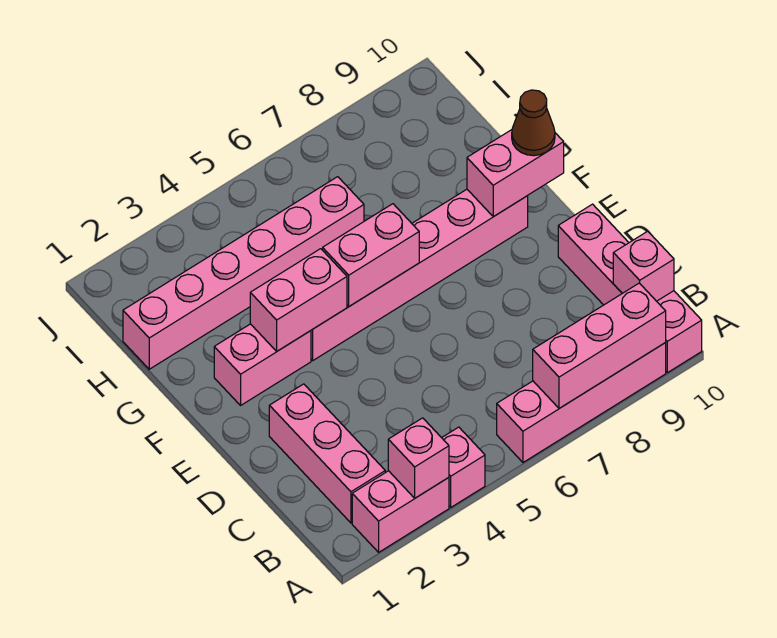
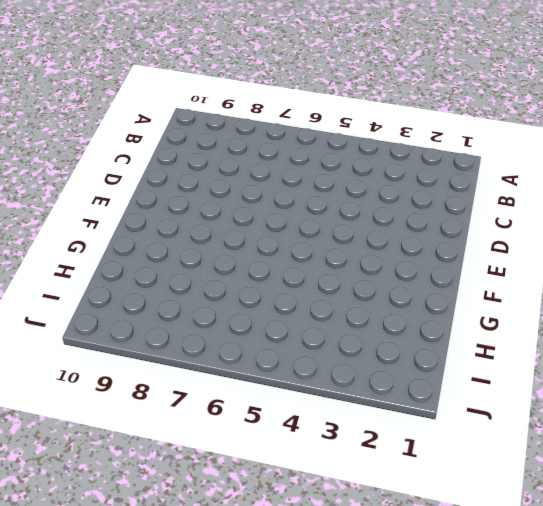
none -> pink 1x2 brick [352,471,449,552]
none -> pink 1x1 brick [442,427,485,507]
none -> pink 1x4 brick [497,343,666,462]

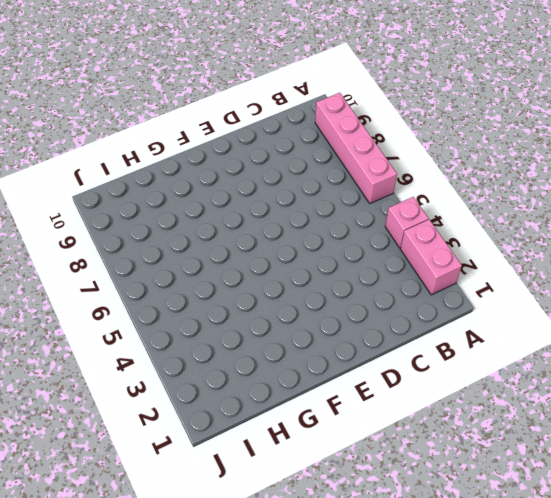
none -> pink 1x4 brick [558,204,702,373]
none -> pink 1x3 brick [269,384,385,523]
none -> pink 1x2 brick [214,324,311,405]

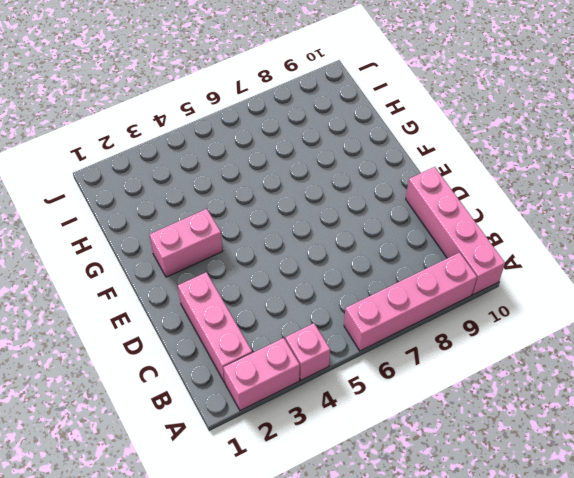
none -> pink 1x6 brick [311,189,528,360]
none -> pink 1x6 brick [123,177,364,369]
none -> pink 1x1 brick [388,418,449,498]

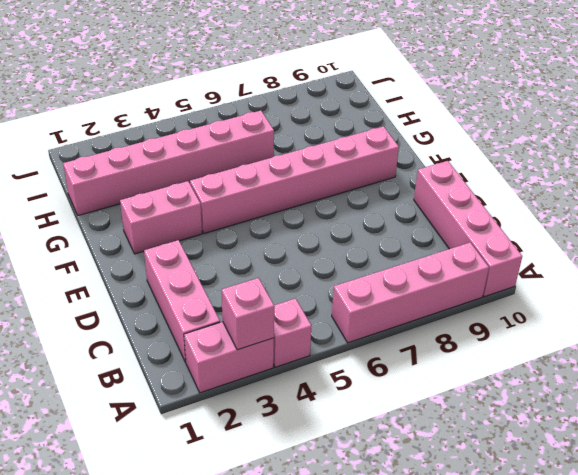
none -> pink 1x3 brick [533,283,666,408]
none -> pink 1x1 brick [613,231,674,301]
none -> pink 1x2 brick [250,249,347,352]

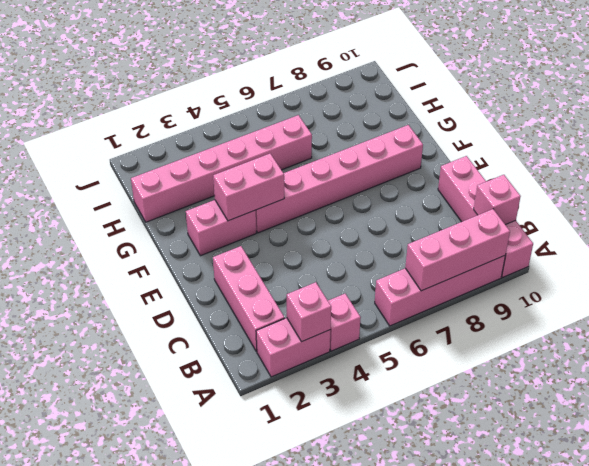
none -> pink 1x2 brick [323,204,419,306]
none -> pink 1x2 brick [467,130,564,217]
none -> brown 1x1 cone [512,90,555,156]

